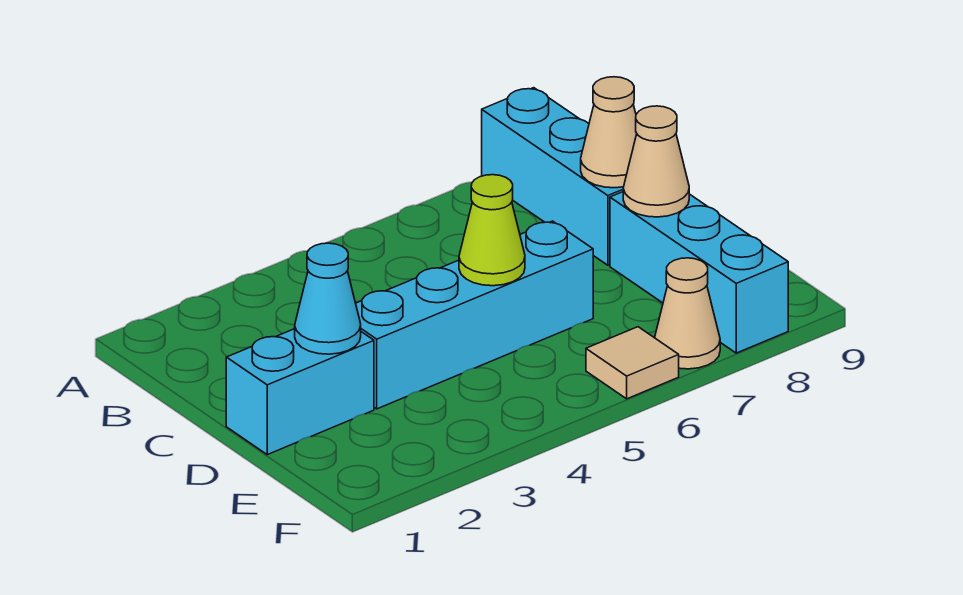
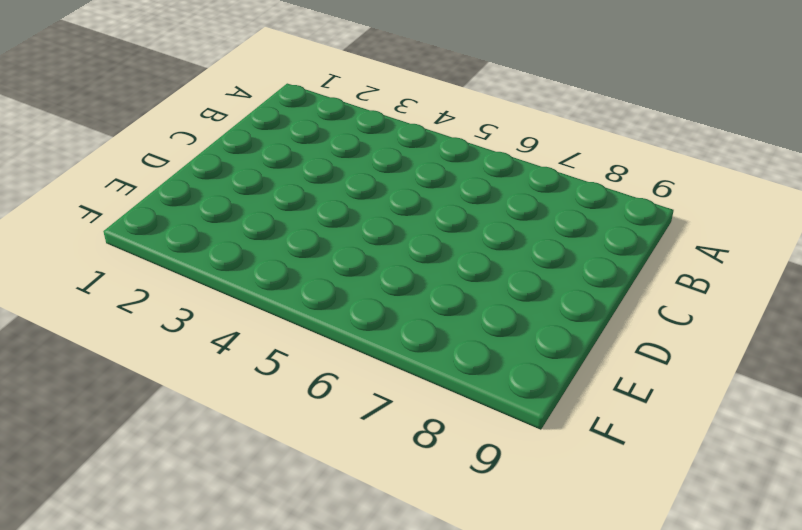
none -> cyan 1x3 brick [482,88,623,265]
none -> cyan 1x2 brick [226,329,374,455]

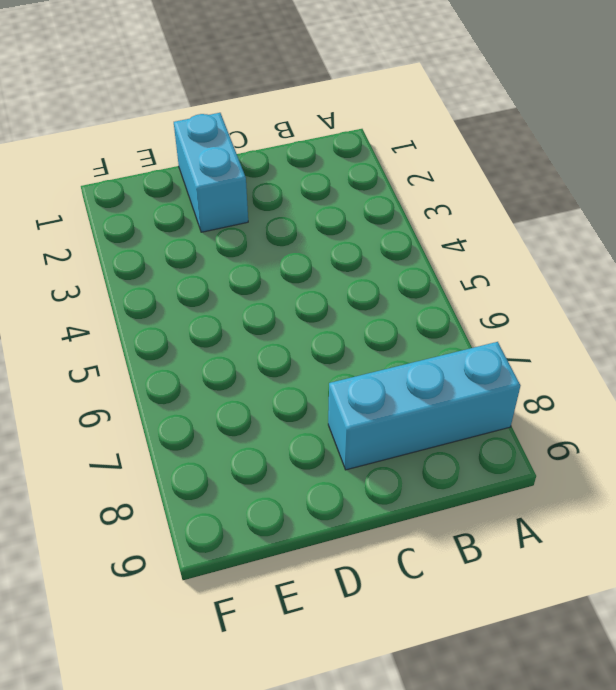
none -> cyan 1x4 brick [356,221,593,409]
none -> cyan 1x3 brick [610,192,788,353]

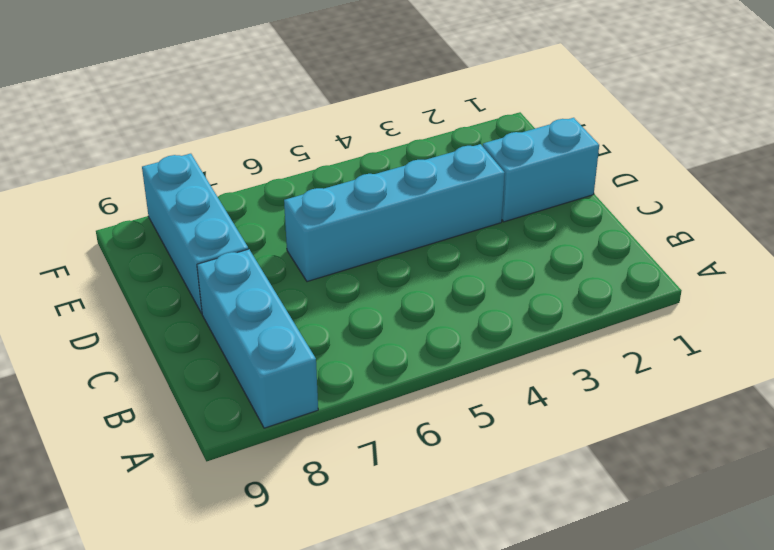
none -> tan 1x1 tile [586,327,679,399]
none -> tan 1x1 cone [655,258,720,369]

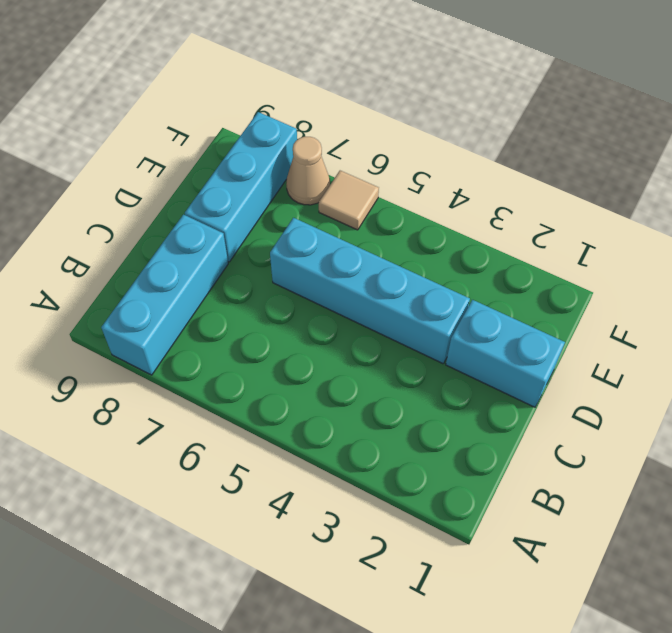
none -> tan 1x1 cone [581,77,637,188]
none -> cyan 1x1 cone [295,243,361,354]

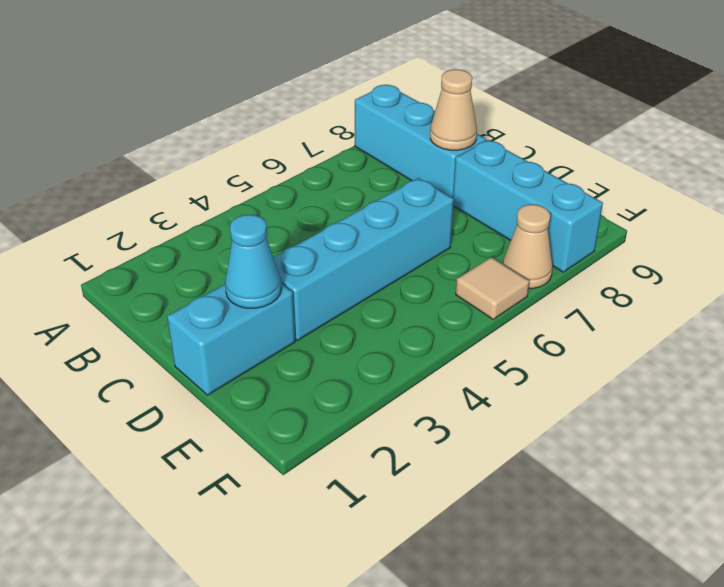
none -> lime 1x1 cone [459,175,525,286]
none -> tan 1x1 cone [623,106,689,217]

